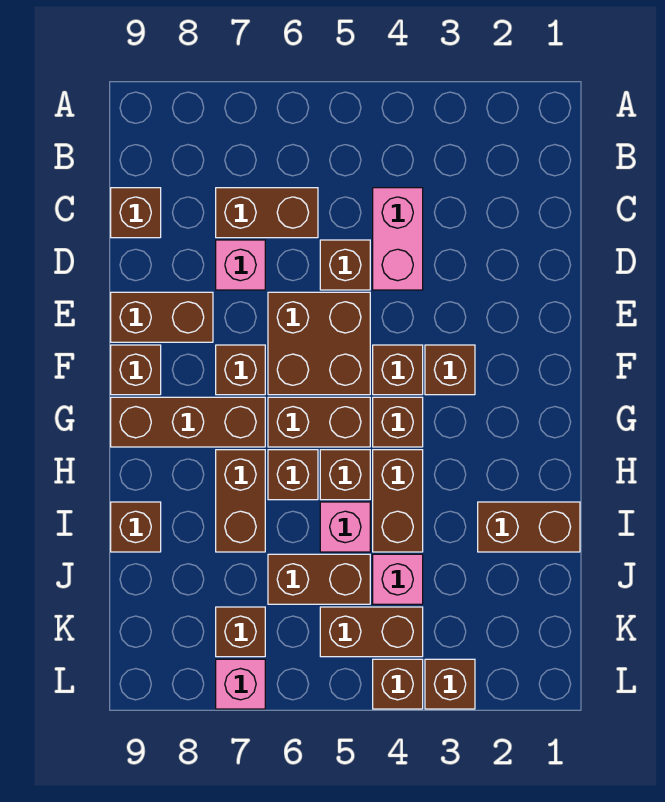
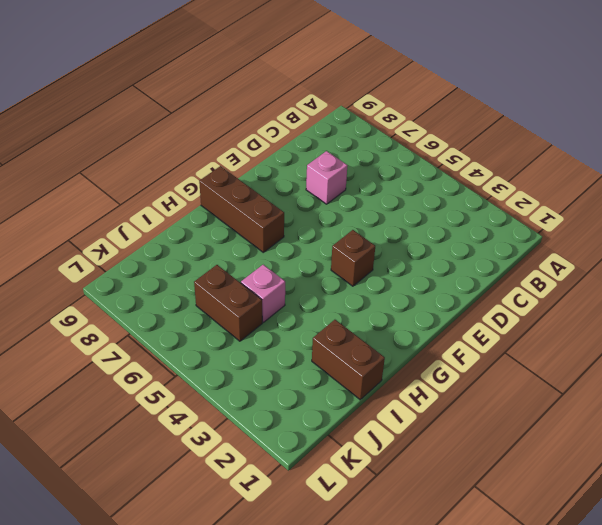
none -> pink 1x2 brick [373,188,423,290]
none -> brown 1x2 brick [216,188,318,238]
none -> brown 1x1 brick [111,188,161,238]

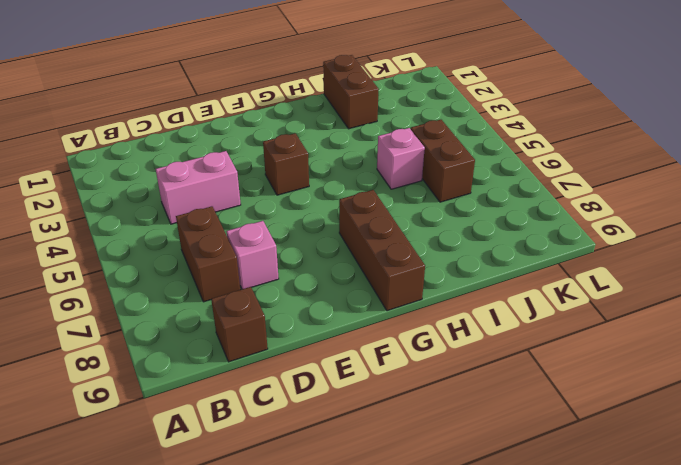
none -> brown 1x1 brick [320,240,370,290]
none -> brown 2x2 brick [268,292,370,395]
none -> brown 1x2 brick [111,292,213,342]

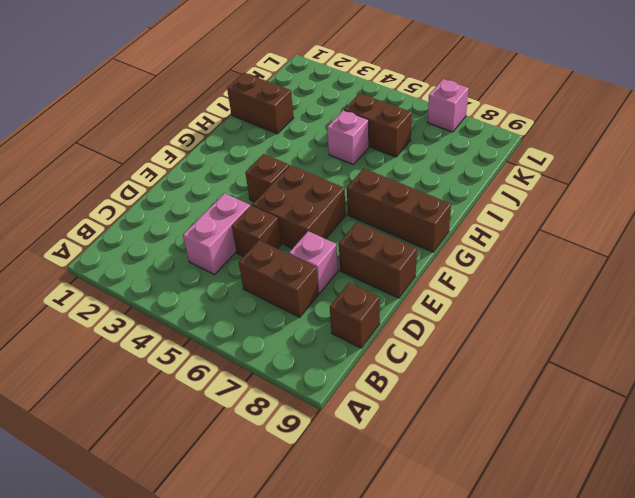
none -> brown 1x1 brick [425,345,475,395]
none -> brown 1x1 brick [216,345,265,395]
none -> brown 1x1 brick [111,345,161,395]

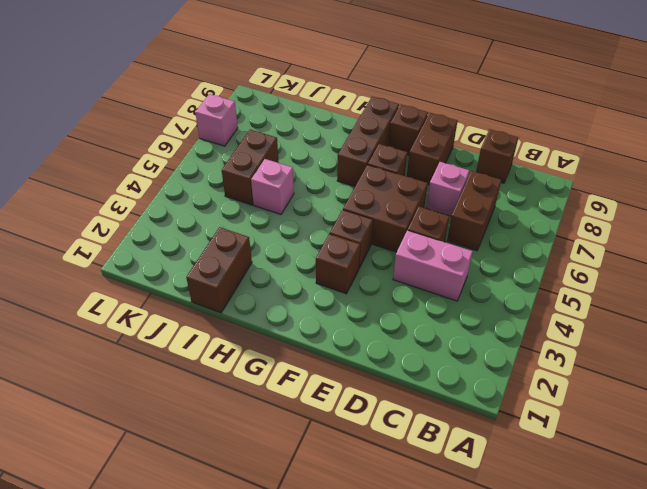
none -> brown 1x1 brick [373,397,423,447]
none -> brown 1x2 brick [268,397,370,447]
none -> brown 1x2 brick [373,450,423,552]

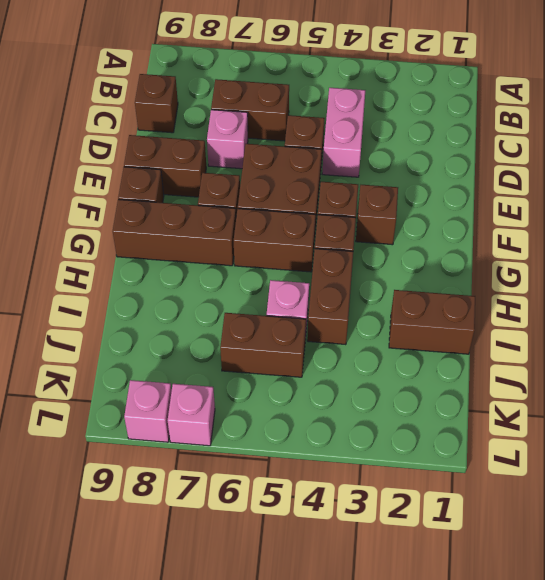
pink 1x1 brick [124,380,172,442] -> pink 1x1 brick moved to [373,554,423,604]
none -> brown 1x1 brick [320,450,370,500]
none -> brown 1x1 brick [268,450,318,500]
none -> brown 1x2 brick [216,450,265,552]

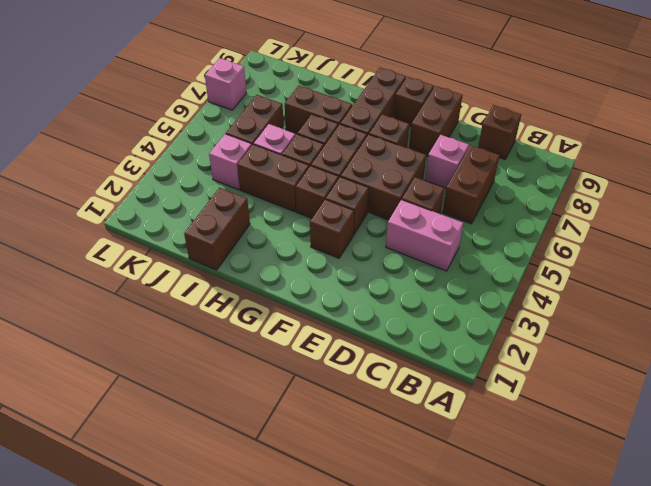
none -> brown 1x1 brick [111,502,161,552]
none -> brown 1x2 brick [320,607,423,657]
none -> brown 1x1 brick [216,607,265,657]

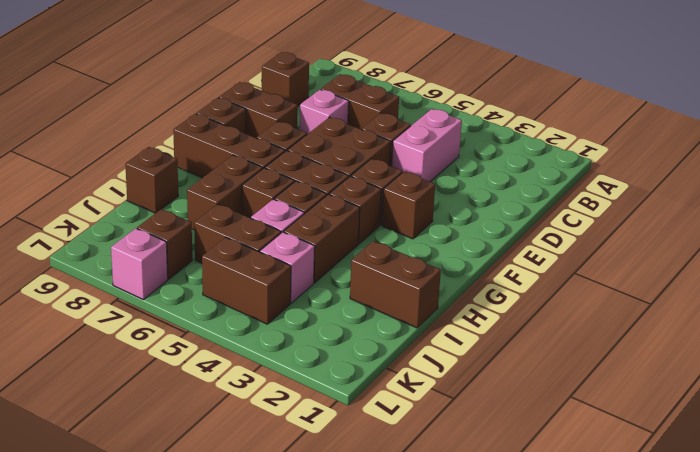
none -> brown 1x1 brick [425,659,475,709]
none -> brown 1x1 brick [373,659,423,709]

